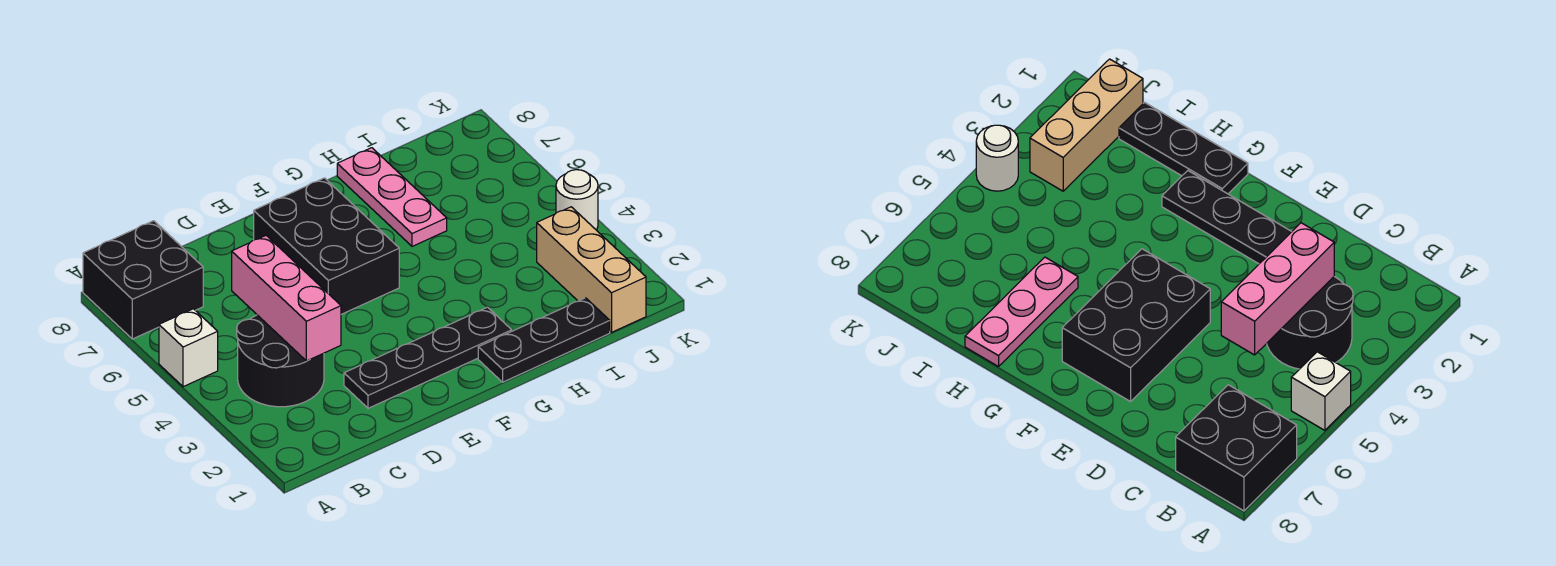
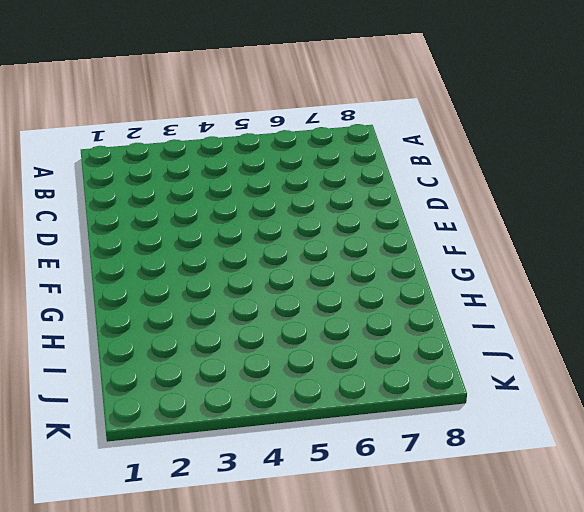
none -> white 1x1 brick [159,309,218,387]
none -> black 2x2 brick [83,221,203,339]

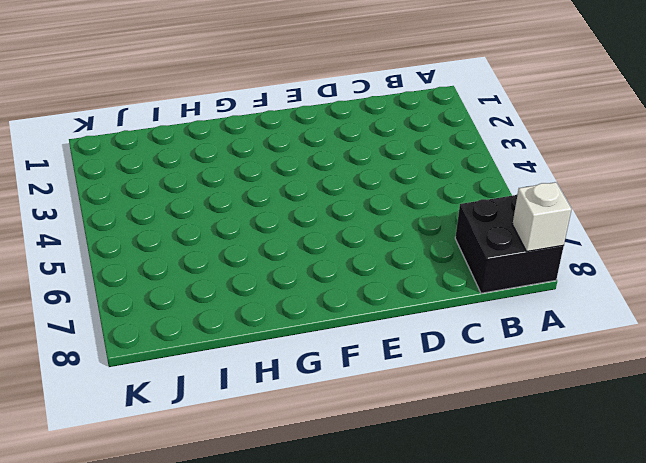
white 1x1 brick [512,182,572,252] -> white 1x1 brick moved to [159,309,218,387]
none -> black 2x2 round brick [237,315,324,407]
none -> black 1x4 plate [344,307,512,408]

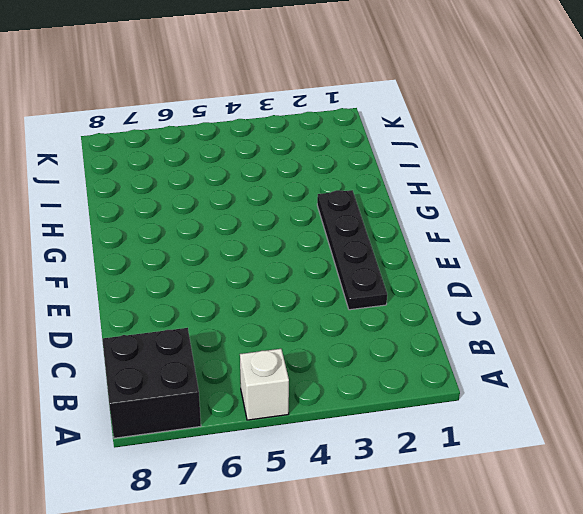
none -> black 2x2 round brick [237,315,324,407]
none -> black 2x3 brick [254,178,399,314]

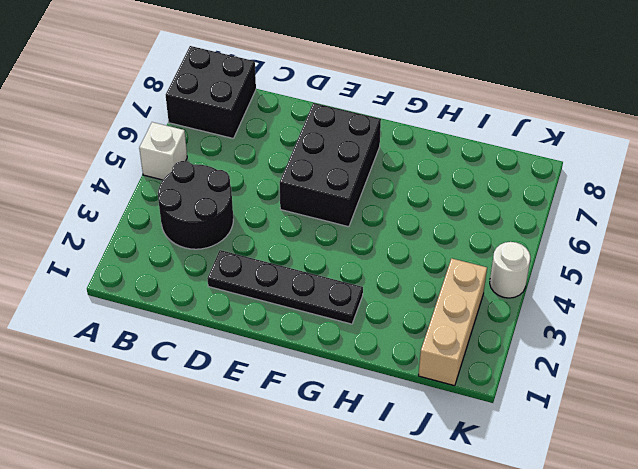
none -> black 1x3 plate [478,298,610,382]
none -> pink 1x3 plate [337,148,447,246]

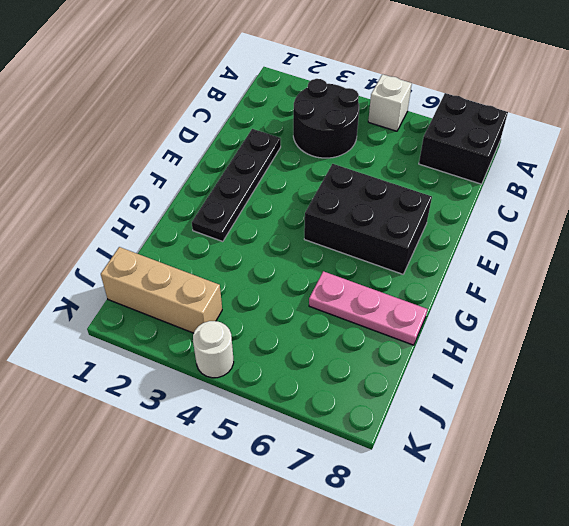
none -> black 1x3 plate [478,298,610,382]
none -> pink 1x3 brick [232,236,341,361]

